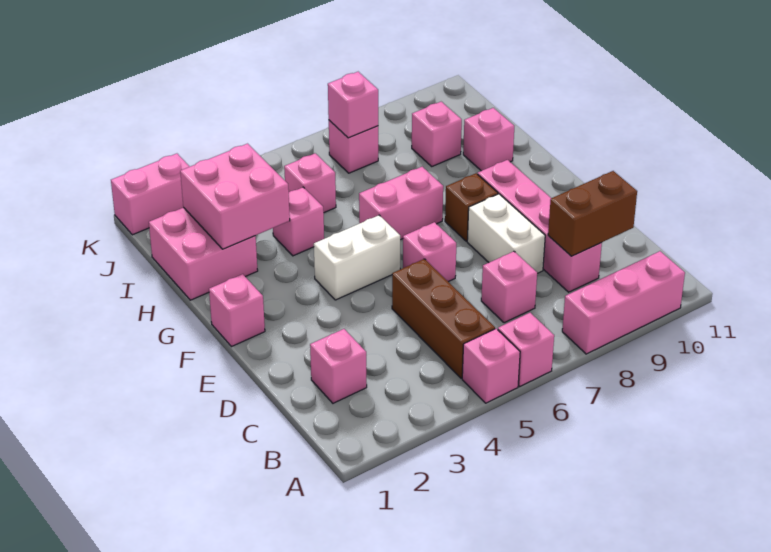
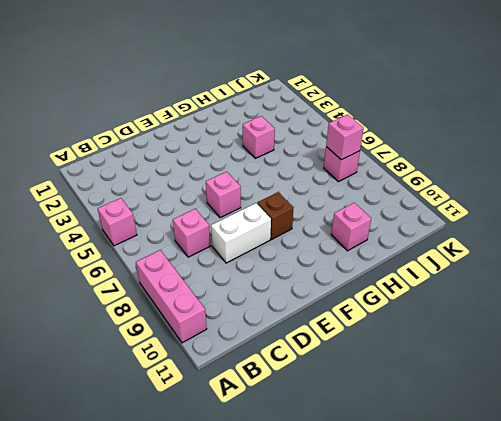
none -> pink 1x1 brick [498,313,554,386]
none -> brown 1x3 brick [392,259,495,378]
none -> pink 1x1 brick [310,329,367,403]

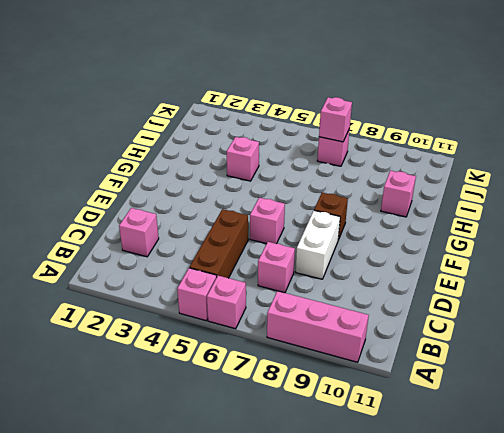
none -> pink 1x4 brick [478,160,602,292]
none -> pink 1x1 brick [209,274,265,347]
none -> white 1x2 brick [314,215,400,300]

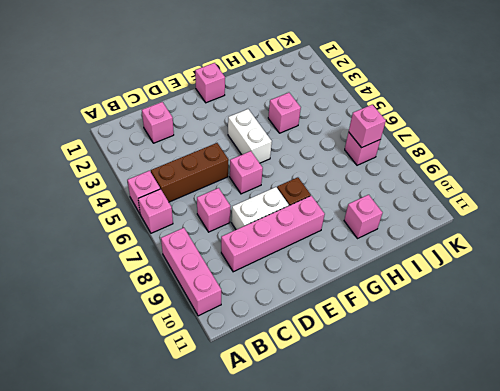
none -> pink 1x2 brick [359,167,443,240]
none -> pink 2x2 brick [149,207,258,300]
none -> pink 1x1 brick [284,153,336,213]

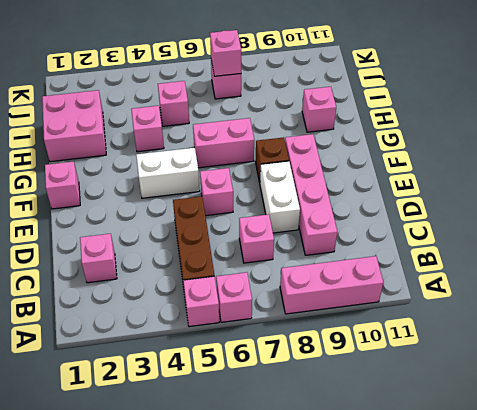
none -> pink 1x1 brick [412,102,462,166]
none -> pink 1x2 brick [111,154,190,235]
none -> brown 1x2 brick [548,171,637,256]

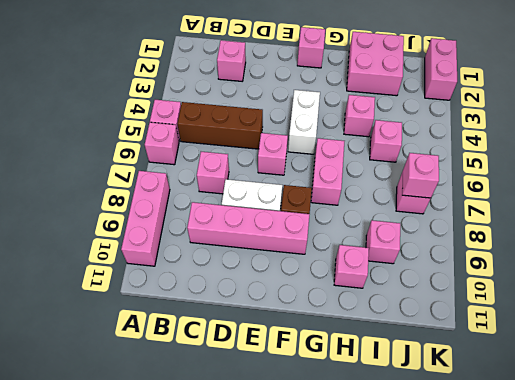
none -> brown 1x2 brick [548,171,637,256]
none -> pink 2x2 brick [180,144,290,249]

